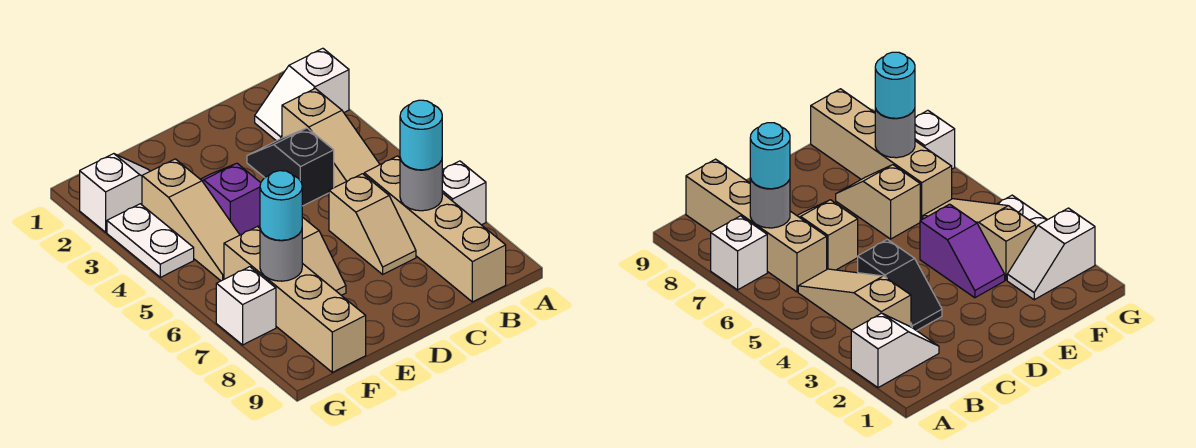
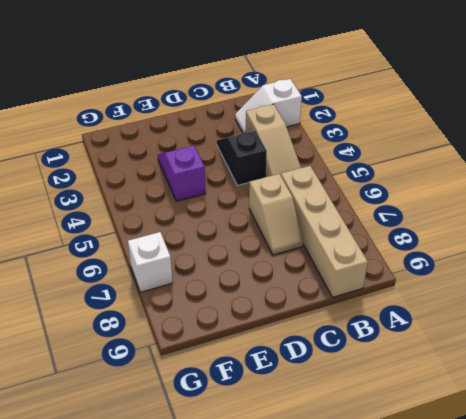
none -> white 1x1 brick [442,161,486,225]
none -> tan 1x2 slope [259,217,346,295]
none -> white 1x2 slope [80,154,150,232]

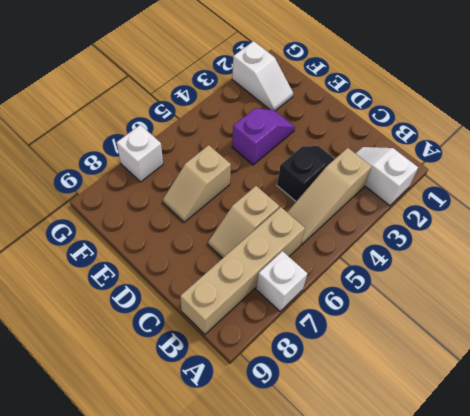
none -> tan 1x3 slope [142,159,240,281]
none -> tan 1x4 brick [224,227,366,372]
none -> white 1x2 plate [107,204,194,277]

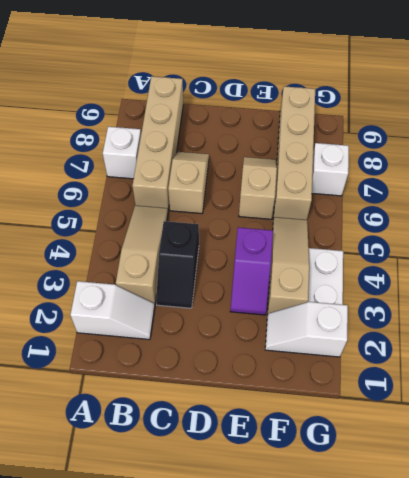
none -> grey 1x1 round brick [400,158,442,211]
none -> grey 1x1 round brick [260,229,302,281]
none -> cyan 1x1 round brick [400,100,442,170]

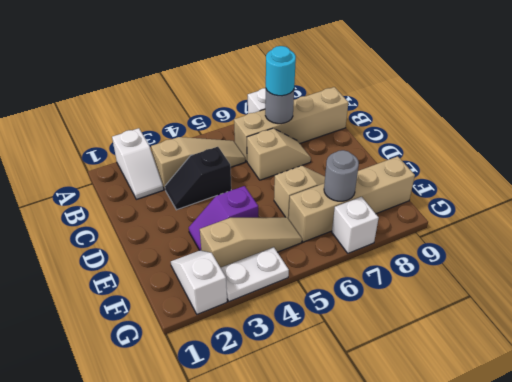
none -> cyan 1x1 round brick [260,171,302,240]

